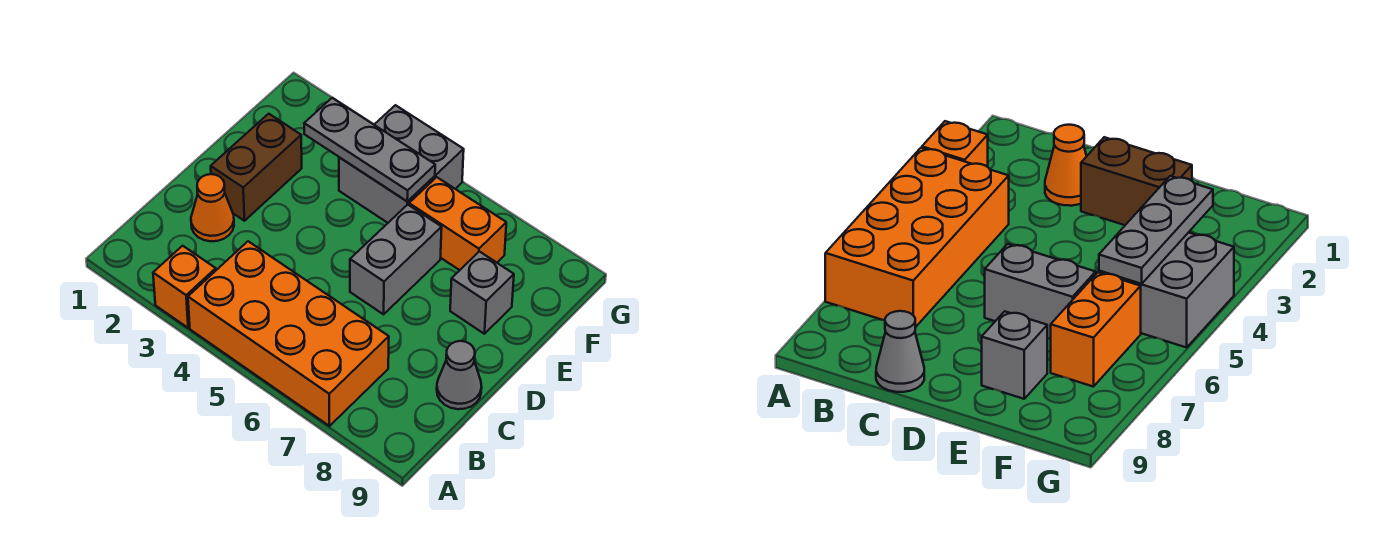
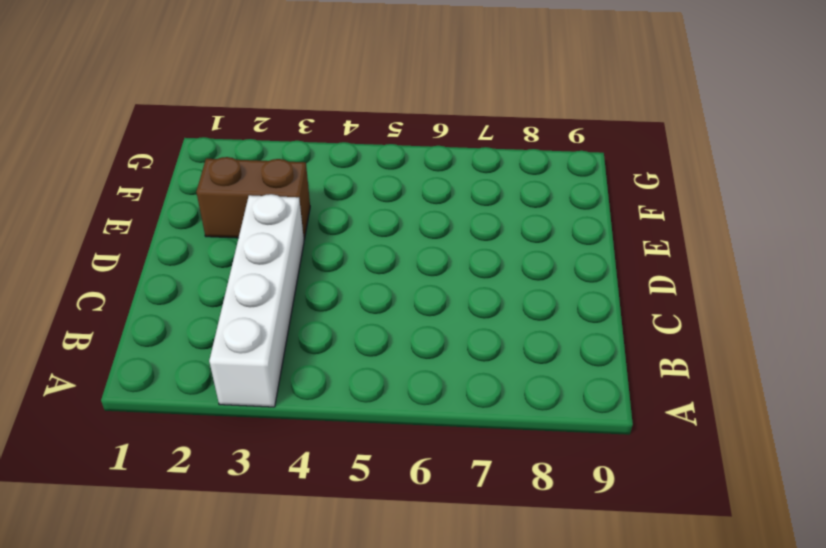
white 1x4 brick [209,194,304,407] -> orange 1x1 brick [153,246,216,328]
brown 1x2 brick [196,157,310,240] -> brown 1x2 brick turned to [211,114,302,221]
none -> orange 2x4 brick [188,241,389,426]
none -> orange 1x1 cone [191,174,234,241]

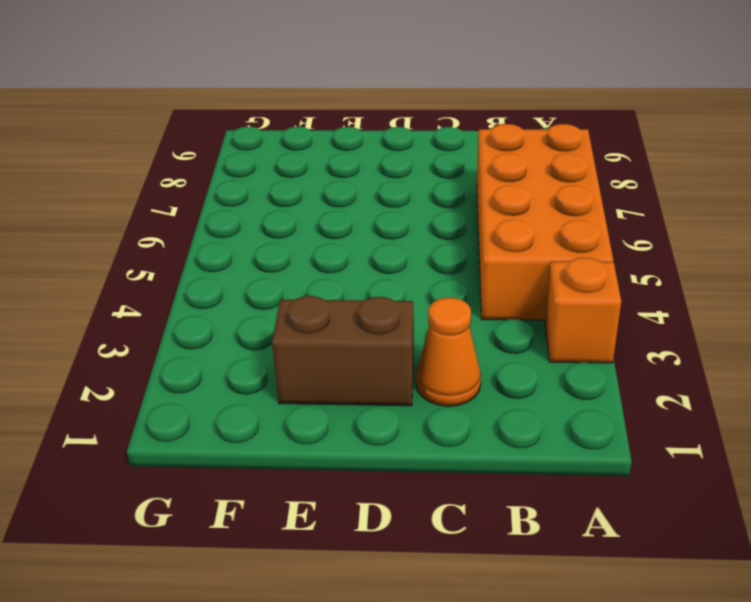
none -> grey 1x1 cone [437,341,482,409]
none -> grey 1x2 brick [350,205,442,314]

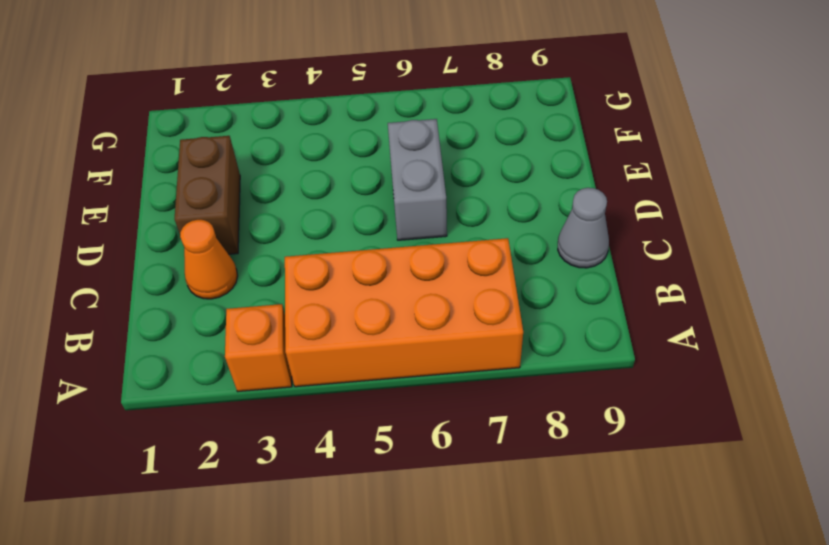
none -> grey 1x1 brick [450,251,514,334]
none -> grey 2x2 brick [339,105,464,223]

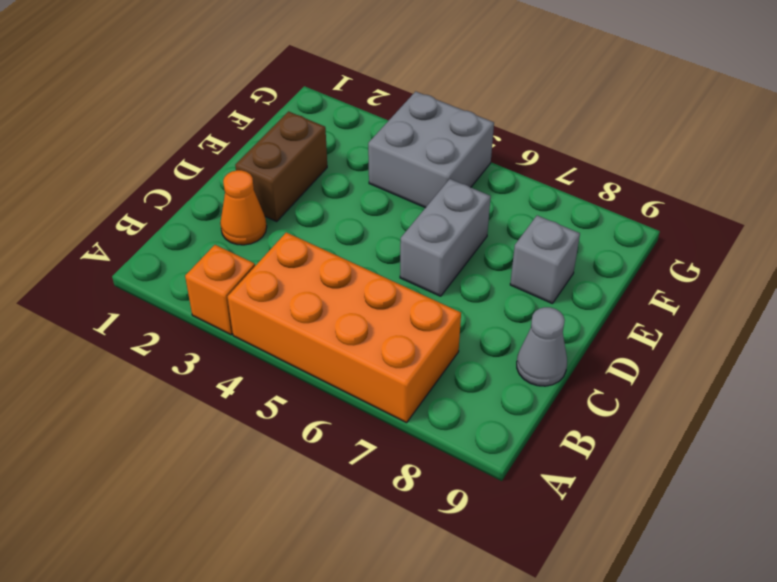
none -> orange 1x2 brick [409,177,506,270]
none -> grey 1x3 plate [304,98,435,202]

